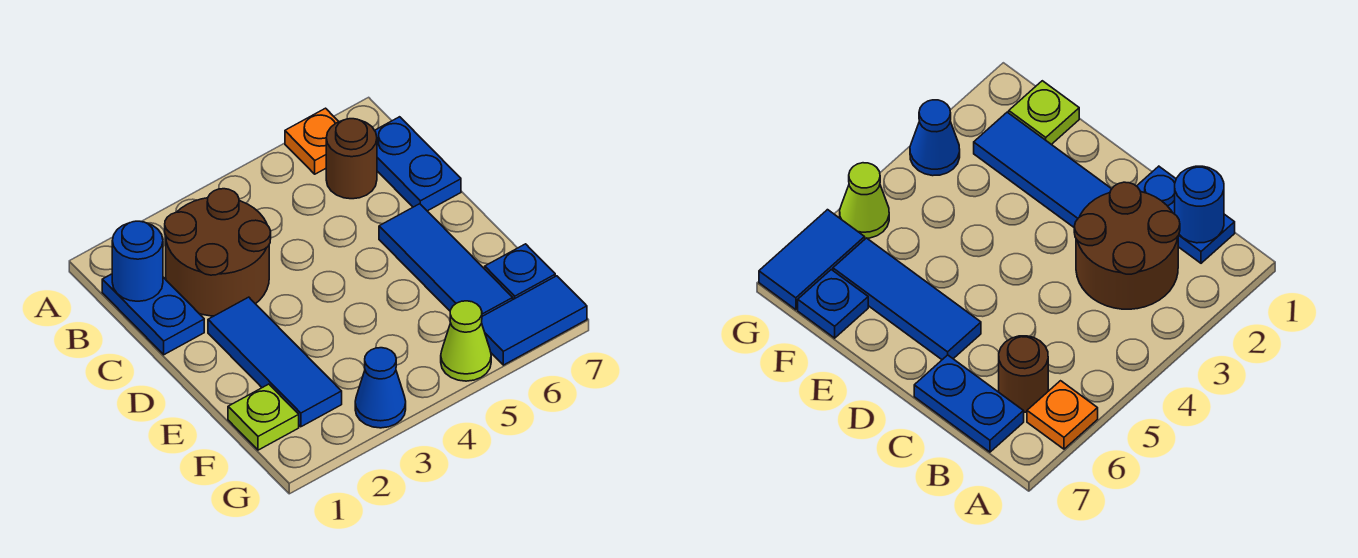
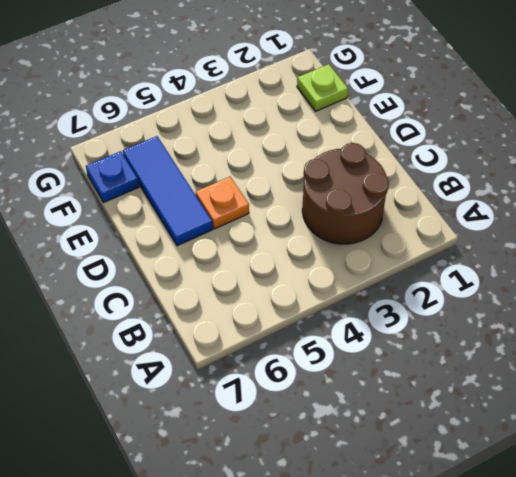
orange 1x1 plate [196,177,249,229] -> orange 1x1 plate moved to [285,108,339,174]
none -> blue 1x2 plate [102,274,204,355]
none -> brown 1x1 round brick [326,119,377,199]
none -> blue 1x2 plate [375,117,461,211]

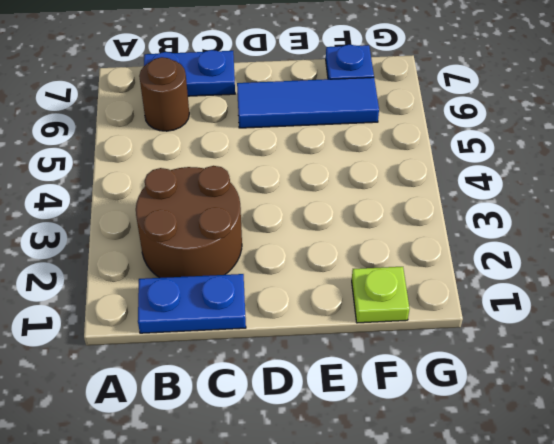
none -> orange 1x1 plate [285,108,339,174]
none -> blue 1x3 tile [208,297,342,427]
none -> blue 1x1 cone [355,348,406,428]

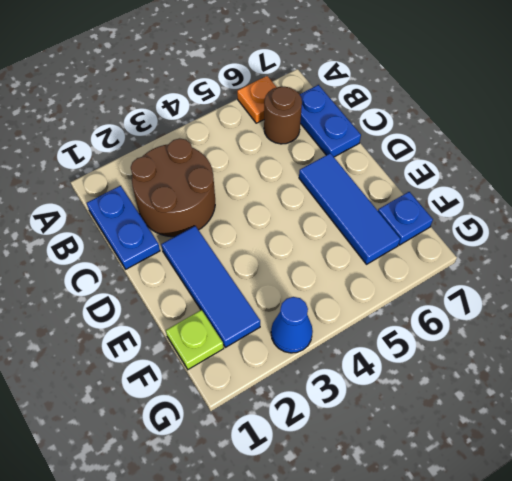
none -> lime 1x1 cone [441,301,491,381]
none -> blue 1x2 tile [482,276,587,365]
none -> blue 1x1 round brick [112,221,163,301]

